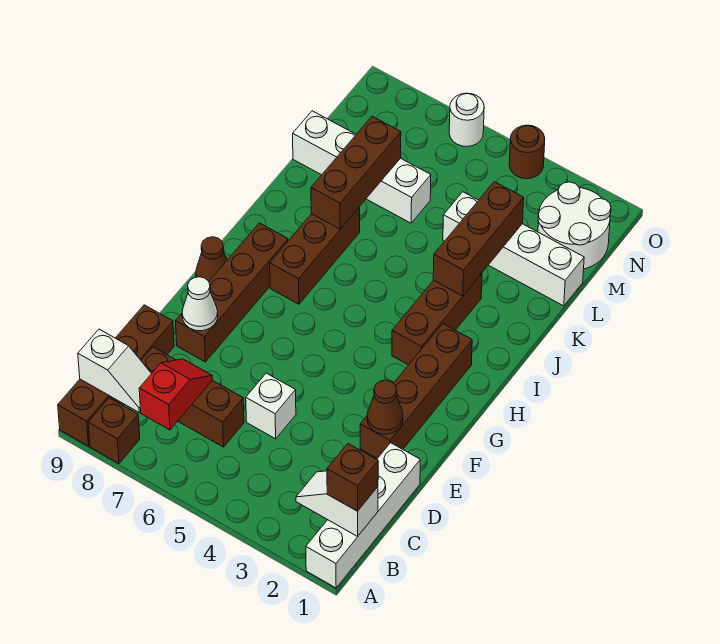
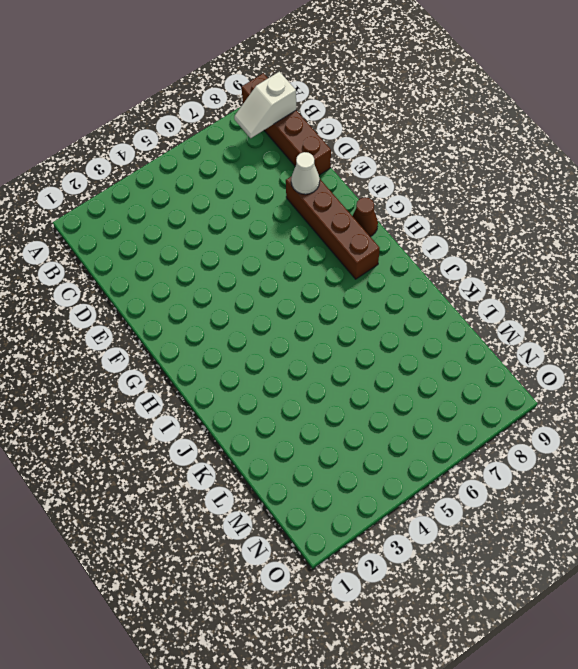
none -> white 1x4 brick [306,443,420,588]
none -> brown 1x1 brick [88,398,140,464]
none -> brown 1x3 brick [141,347,244,447]

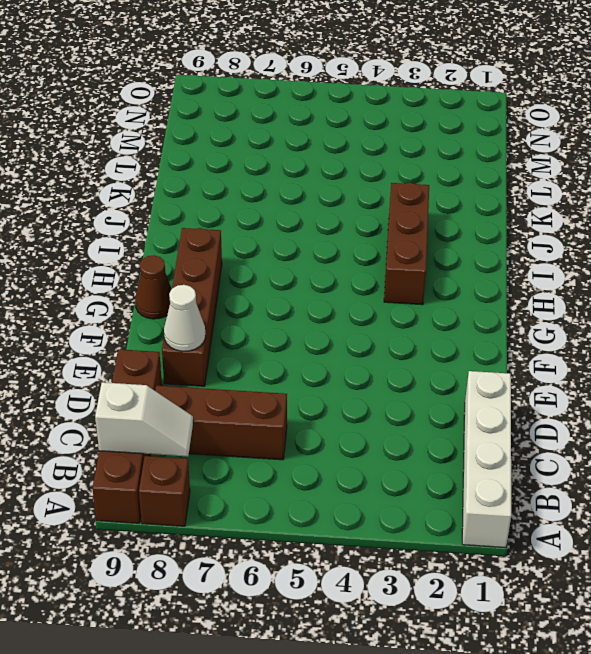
none -> white 1x1 brick [246,373,296,439]
none -> brown 1x4 brick [360,324,472,458]
none -> brown 1x3 brick [270,207,360,304]

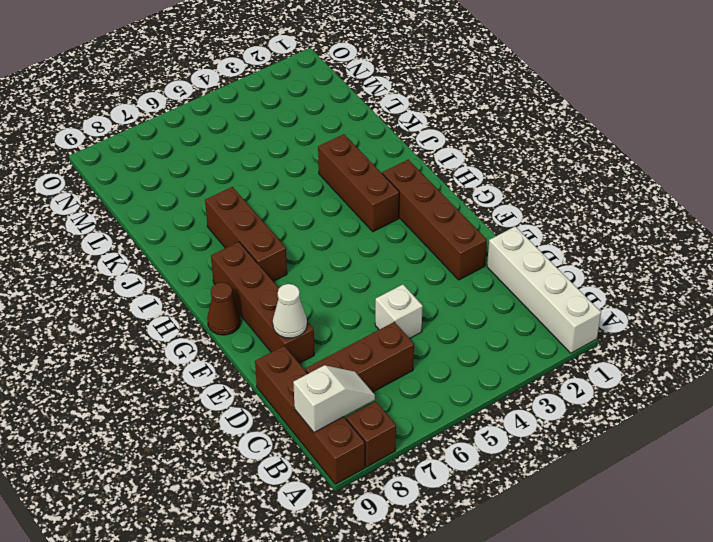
none -> white 1x4 brick [443,192,584,306]
none -> white 1x4 brick [293,111,431,223]
none -> white 2x2 round brick [538,182,611,269]

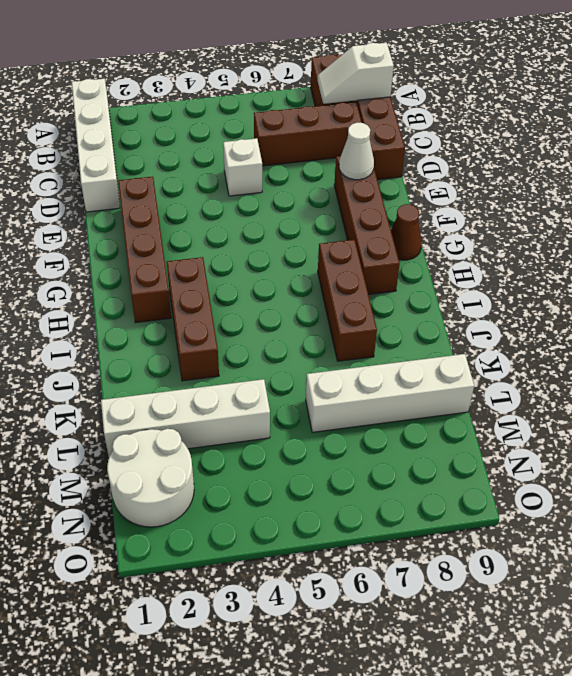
none -> brown 1x1 round brick [509,125,545,179]
none -> white 1x1 round brick [449,93,484,146]
none -> white 1x2 slope [296,471,378,536]

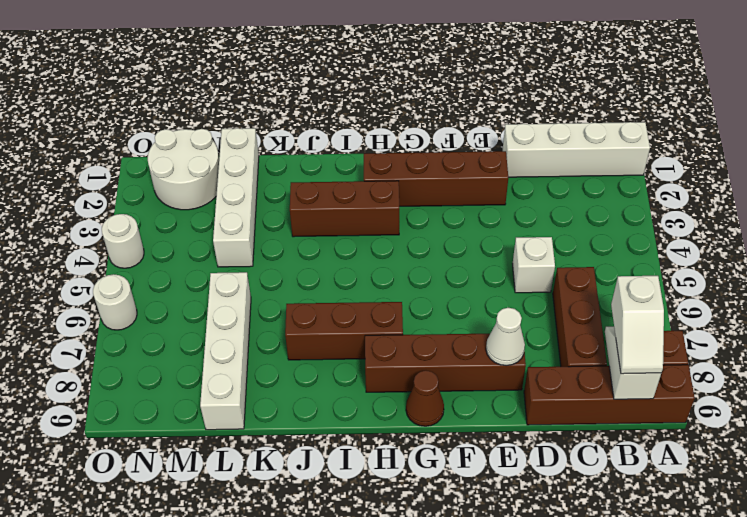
white 1x2 slope [611,276,664,374] -> white 1x2 slope moved to [296,471,378,536]
white 1x1 round brick [102,214,144,268] -> brown 1x1 round brick [509,125,545,179]
none -> red 1x2 slope [139,359,212,430]
none -> brown 1x1 cone [367,380,403,434]
none -> brown 1x3 brick [433,182,524,296]

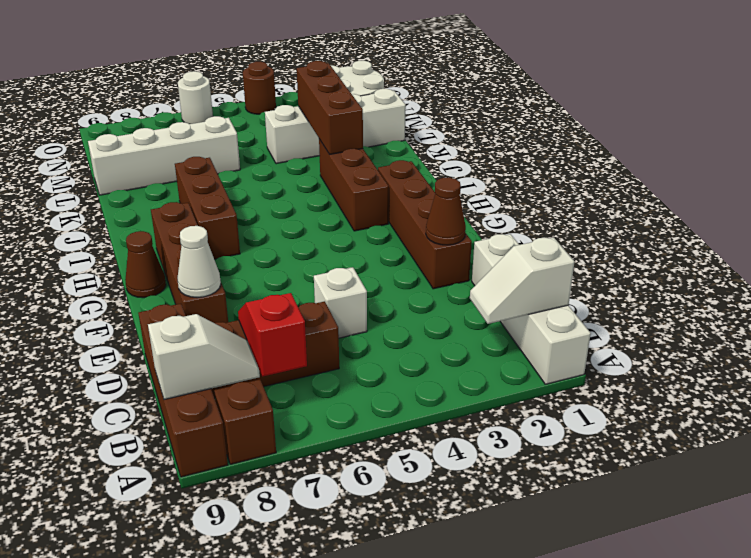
none -> brown 1x3 brick [311,116,401,229]
none -> brown 1x1 brick [327,444,378,511]

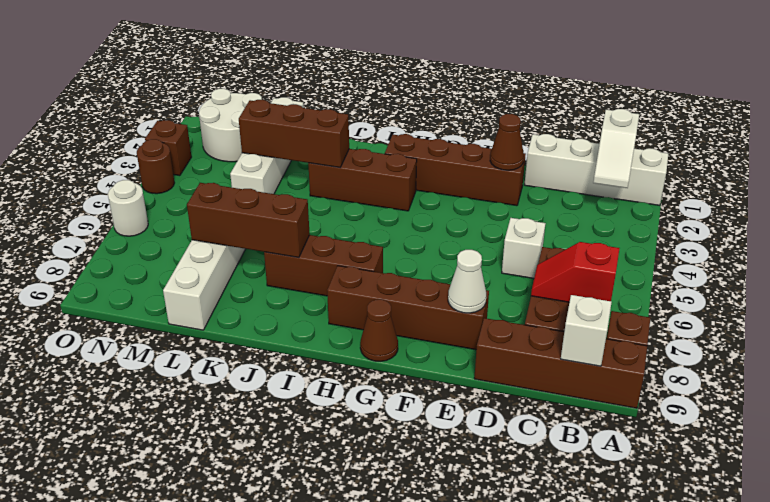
brown 1x1 brick [145,120,191,176] -> brown 1x1 brick moved to [327,444,378,511]

